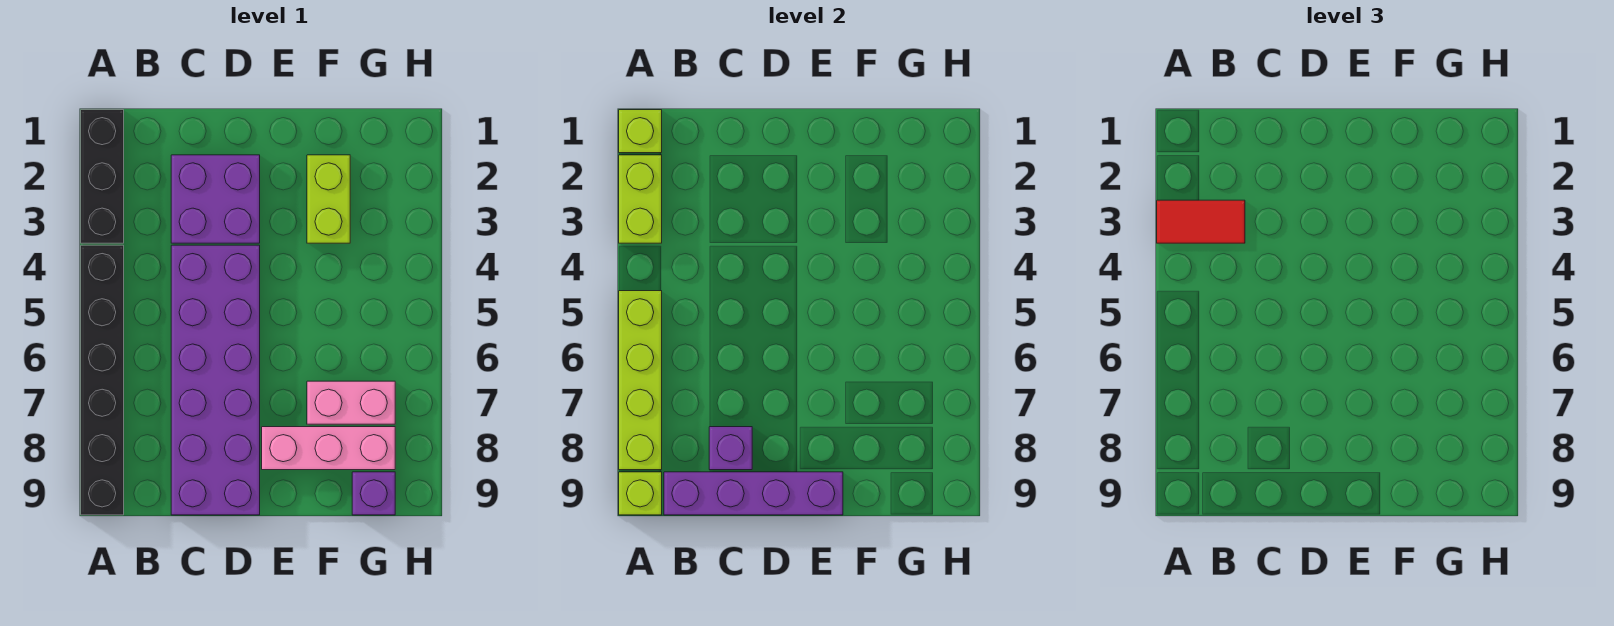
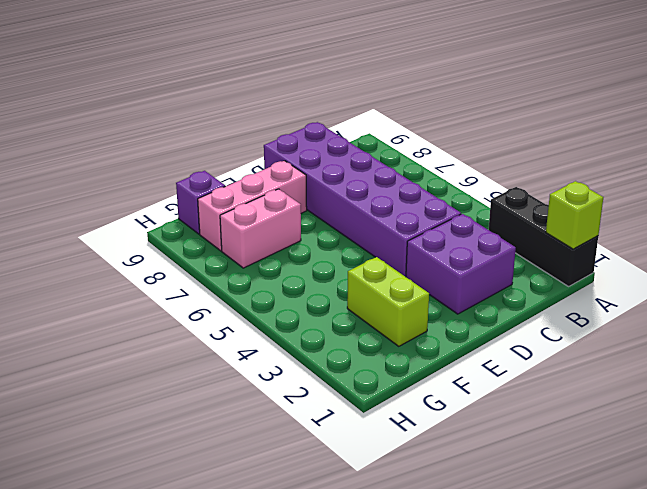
none -> black 1x6 brick [81,245,124,515]
none -> lime 1x2 brick [619,155,662,243]
none -> lime 1x4 brick [619,291,662,470]

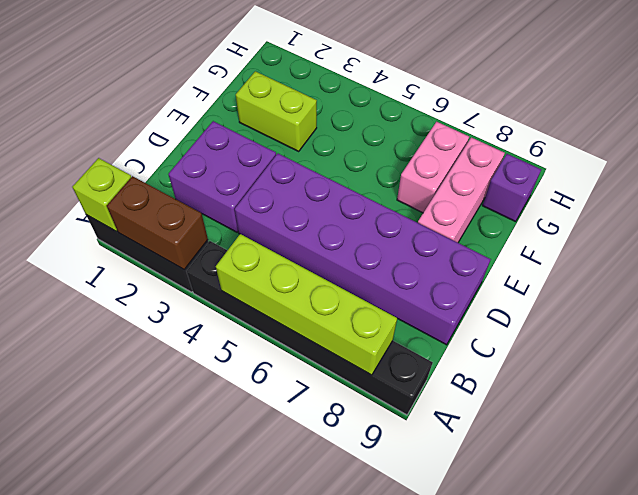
brown 1x2 brick [107,176,208,270] -> lime 1x2 brick [619,155,662,243]
none -> lime 1x1 brick [619,472,662,515]
none -> purple 1x4 brick [664,472,843,515]
none -> purple 1x1 brick [709,427,752,470]

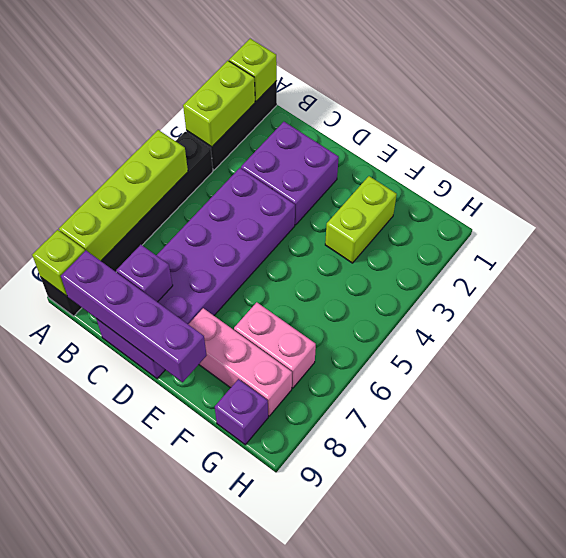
none -> red 1x2 tile [1157,200,1245,243]

